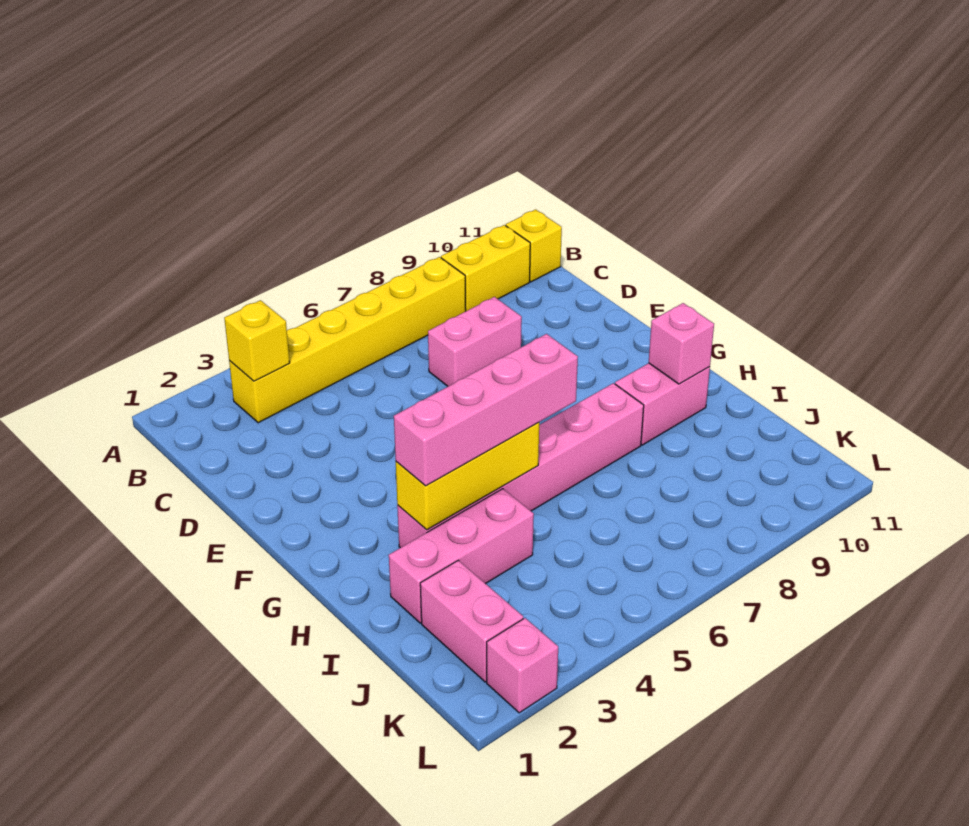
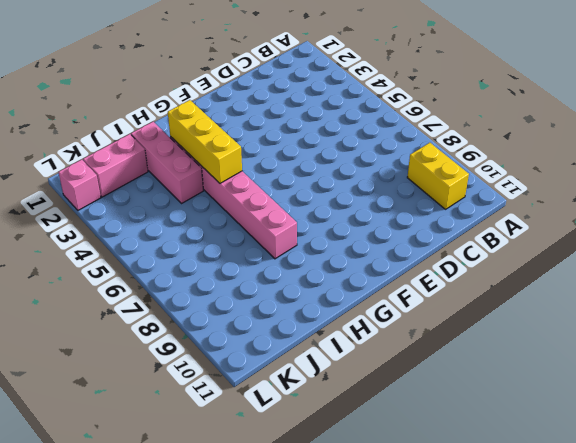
none -> yellow 1x6 brick [229,257,466,423]
none -> yellow 1x1 brick [506,209,562,282]
none -> pink 1x2 brick [428,297,522,386]

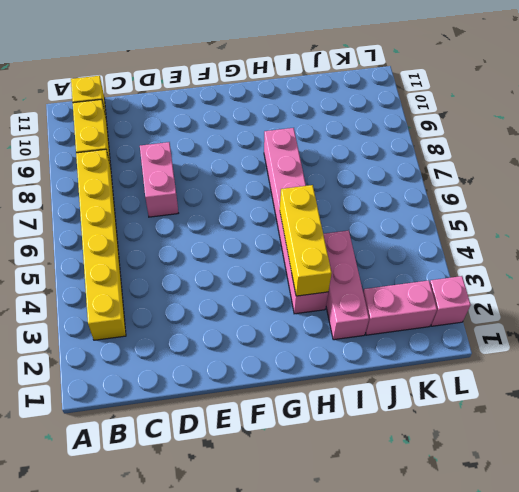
none -> pink 1x2 brick [615,363,710,445]
none -> yellow 1x1 brick [224,300,290,381]
none -> pink 1x1 brick [649,303,714,384]

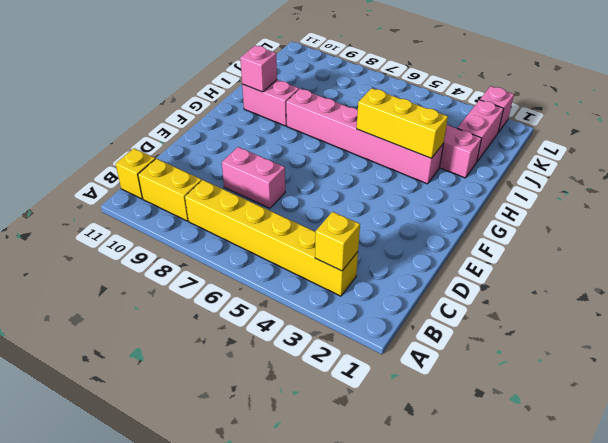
none -> pink 1x4 brick [394,334,578,486]

